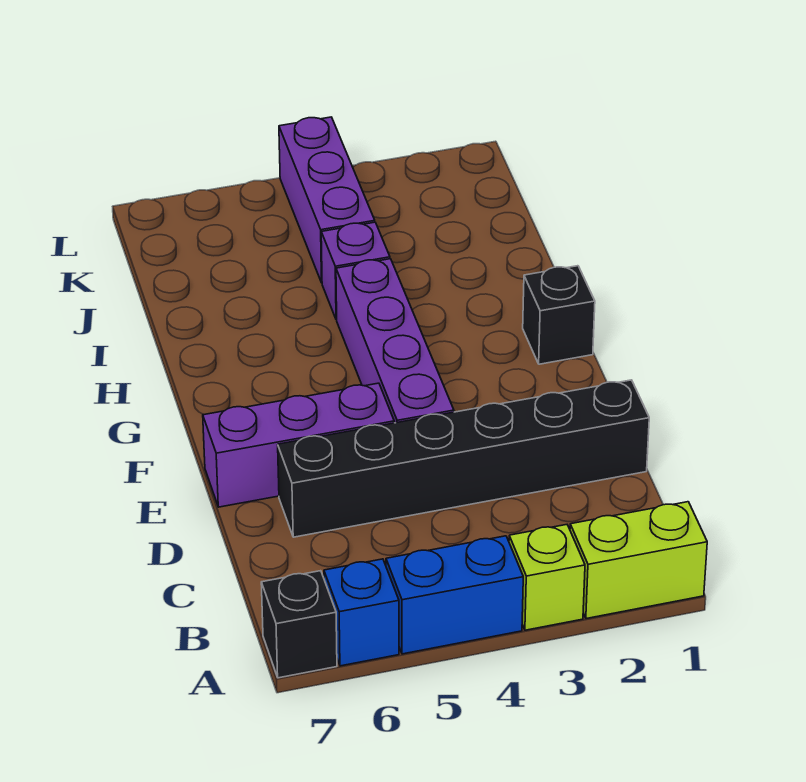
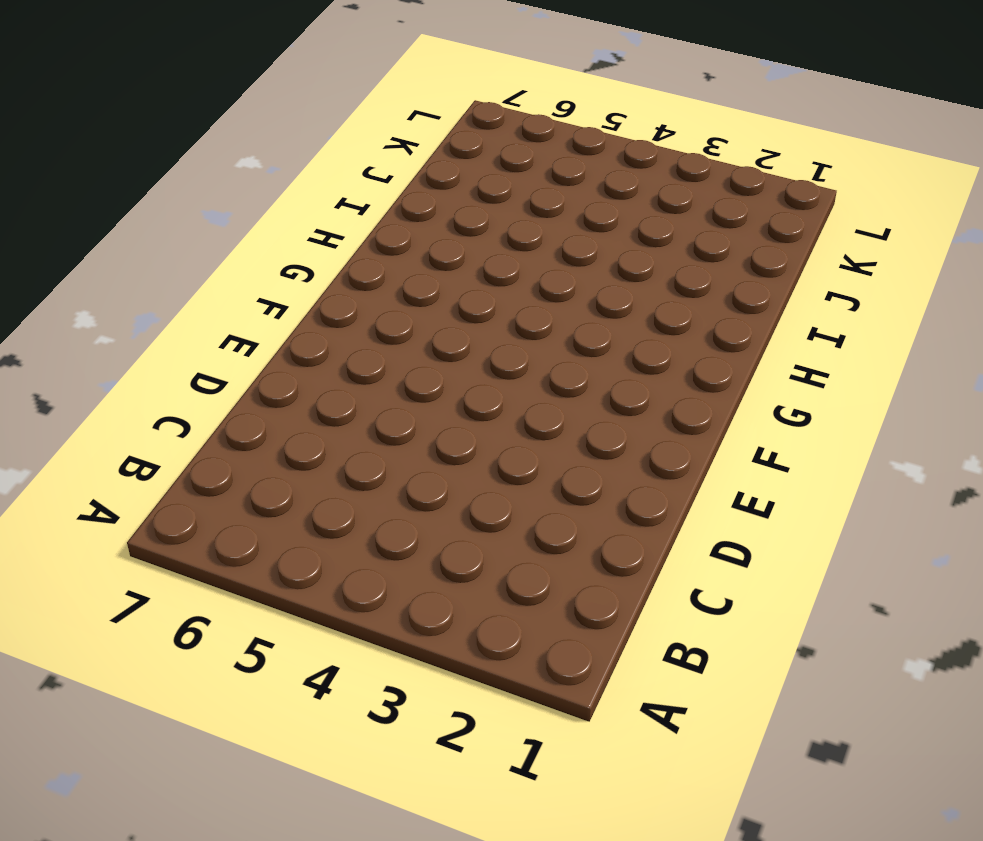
none -> lime 1x2 brick [570,502,707,619]
none -> lime 1x1 brick [509,525,585,630]

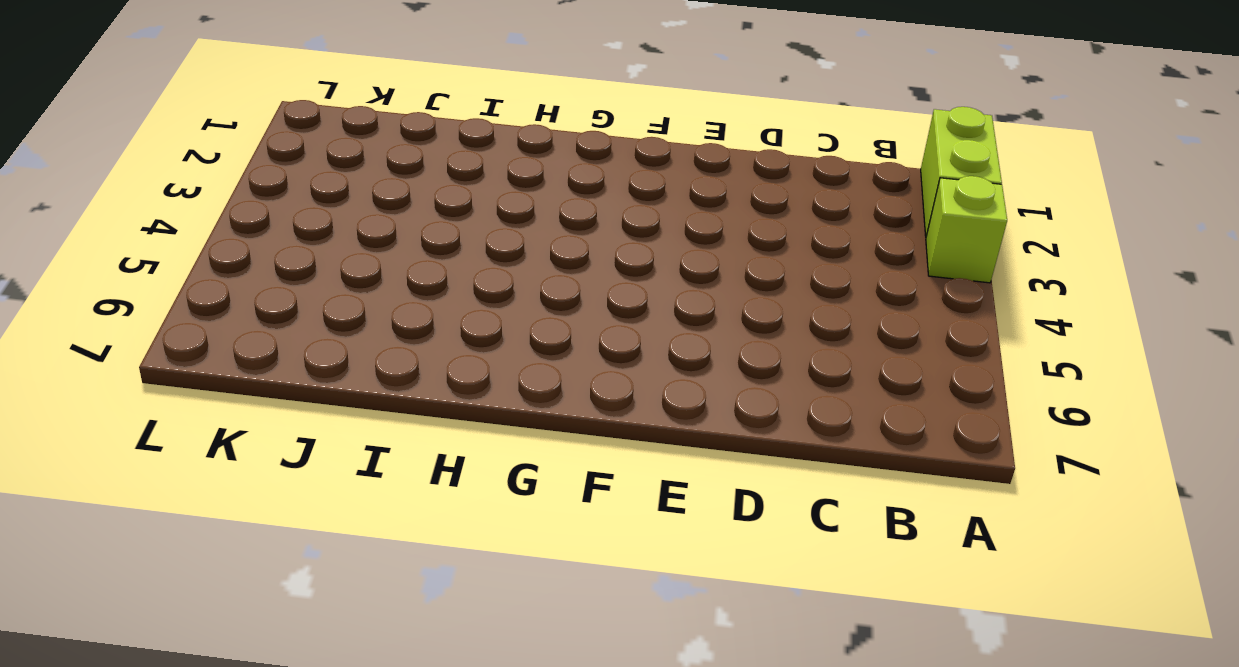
none -> blue 1x2 brick [386,536,523,654]
none -> blue 1x1 brick [324,559,399,666]

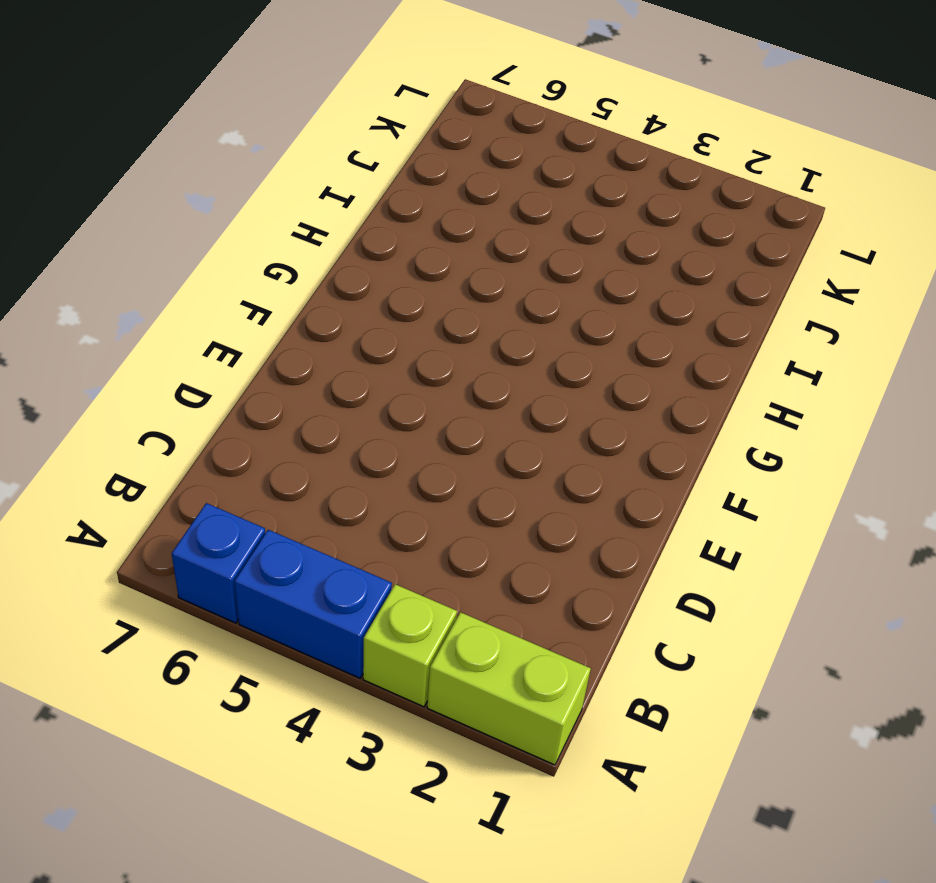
none -> black 1x1 brick [261,571,337,678]
none -> black 1x6 brick [278,380,649,537]

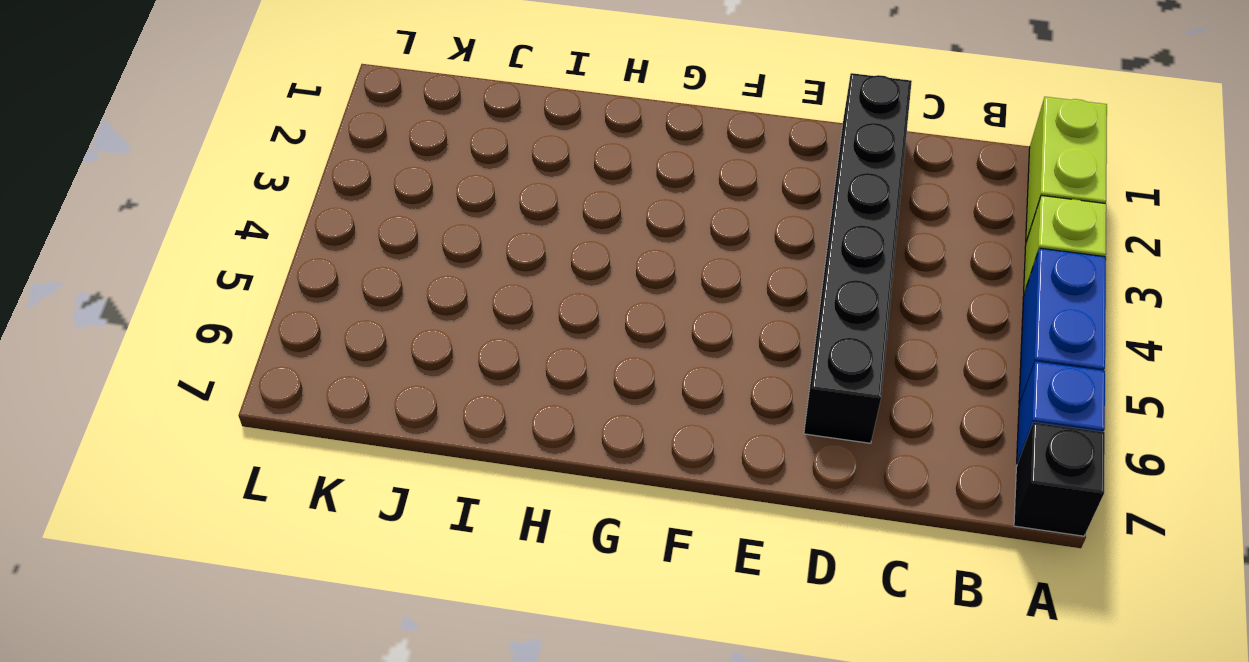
none -> purple 1x4 brick [336,259,454,423]
none -> purple 1x3 brick [203,383,394,507]

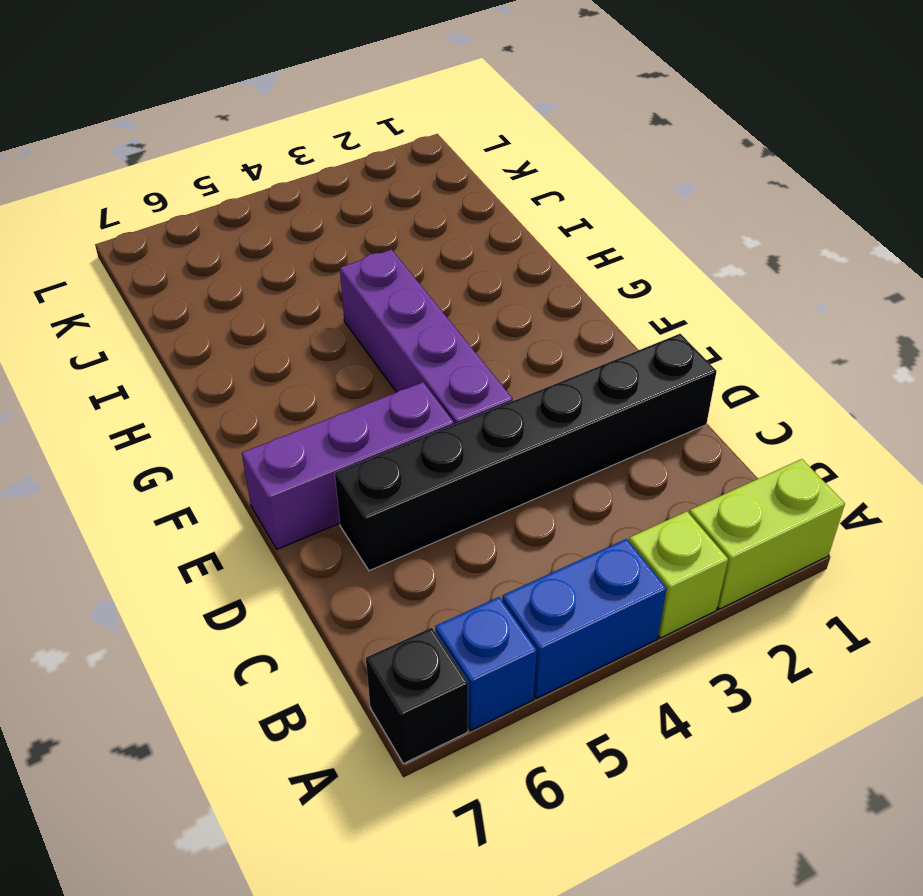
none -> black 1x1 brick [523,266,595,364]
none -> purple 1x1 brick [321,222,390,320]

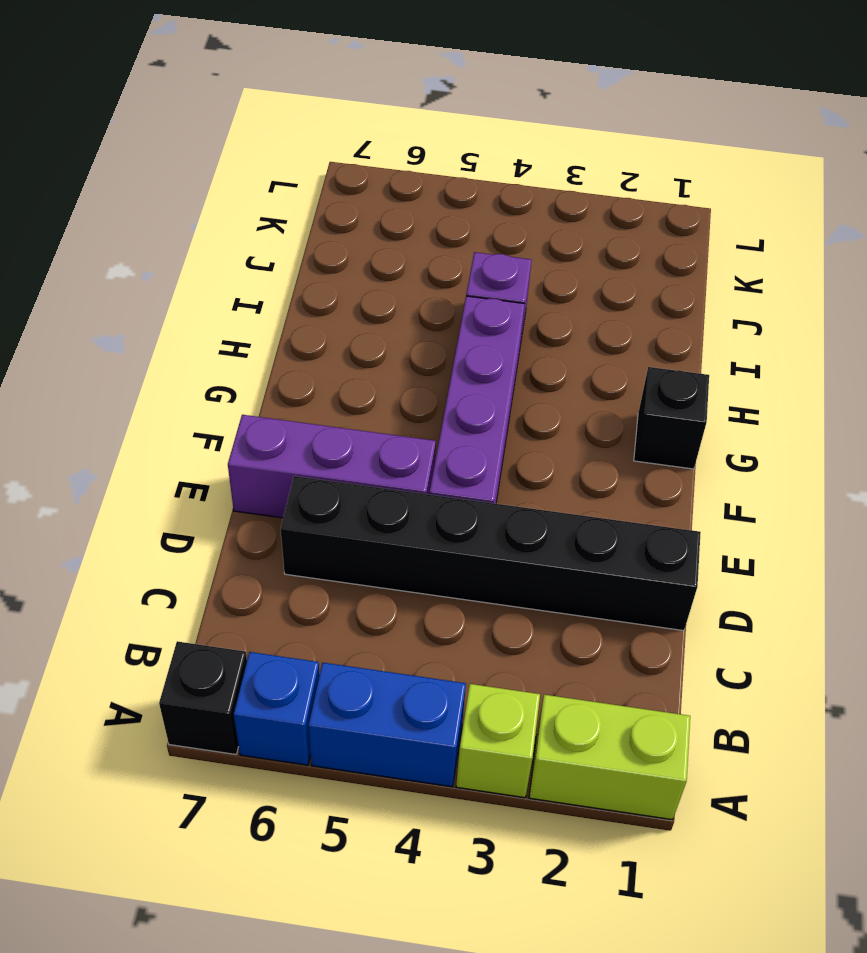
none -> purple 1x3 brick [279,117,375,283]

